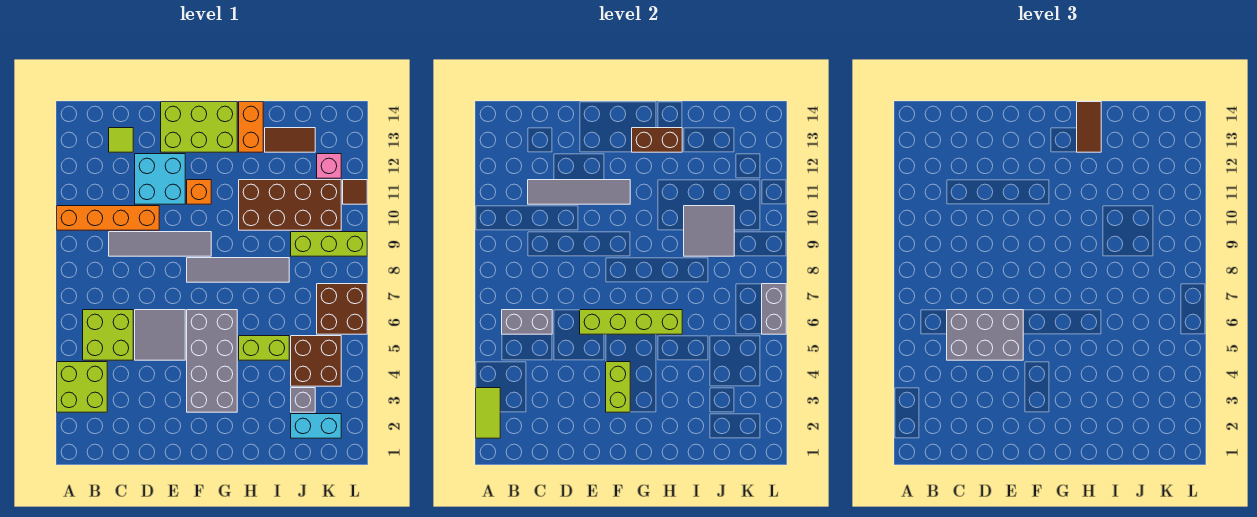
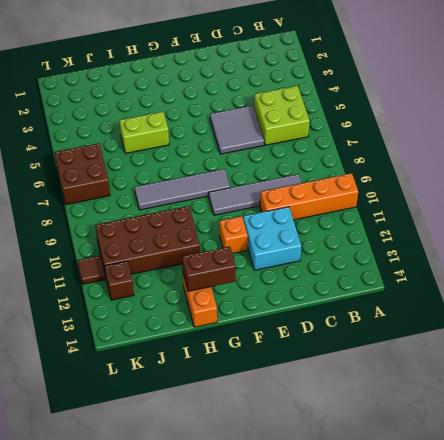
brown 1x1 brick [105,261,134,300] -> pink 1x1 brick [317,154,341,178]
none -> lime 2x2 brick [57,362,107,412]
none -> lime 1x1 tile [109,128,133,152]
none -> lime 2x3 brick [161,102,237,152]
none -> grey 2x4 brick [187,310,237,412]

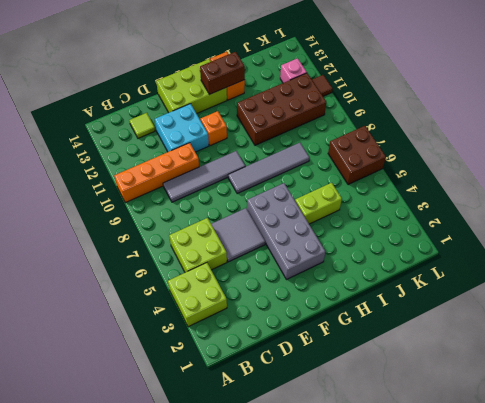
none -> brown 1x2 tile [265,128,315,152]
none -> cyan 1x2 brick [291,414,341,438]
none -> grey 1x1 brick [291,388,315,412]
none -> brown 2x2 brick [291,336,341,386]

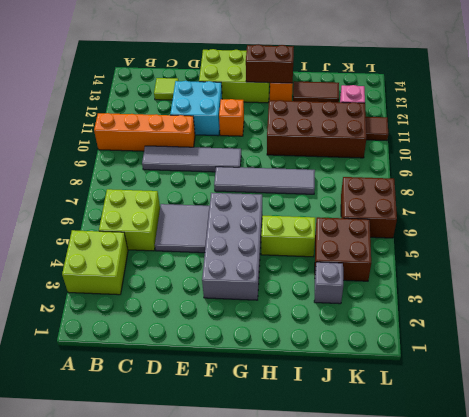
none -> cyan 1x2 brick [291,414,341,438]
none -> lime 1x3 brick [291,232,367,256]
none -> lime 1x2 tile [476,388,500,438]
none -> grey 1x2 brick [502,310,552,334]

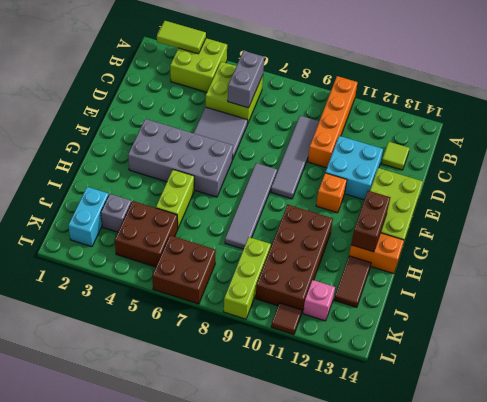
none -> grey 1x4 tile [528,180,630,204]
none -> lime 1x4 brick [580,310,682,334]
none -> lime 1x2 brick [606,362,630,412]
none -> grey 2x2 tile [684,206,734,256]

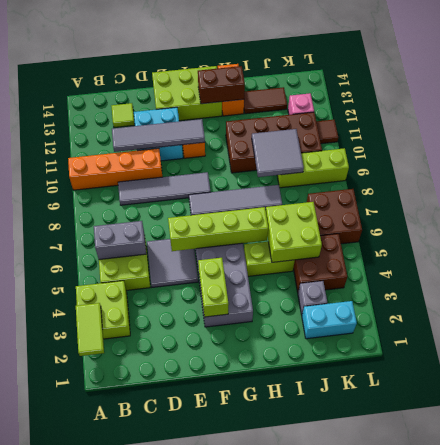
lime 2x2 brick [266,202,322,262] -> none
none -> grey 1x2 brick [762,284,786,334]
none -> grey 2x3 brick [947,310,1023,360]
none -> brown 1x2 tile [1077,102,1101,152]

